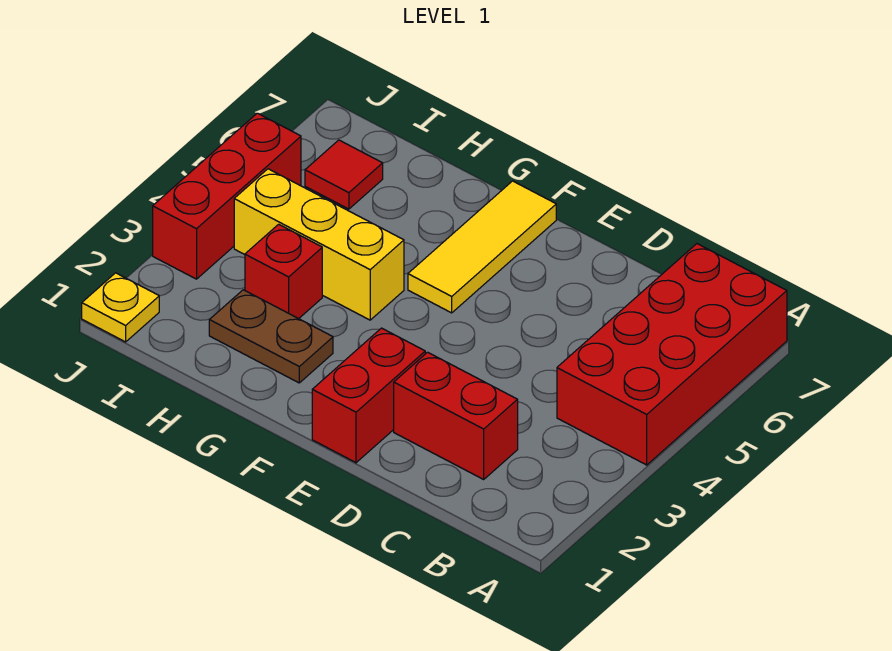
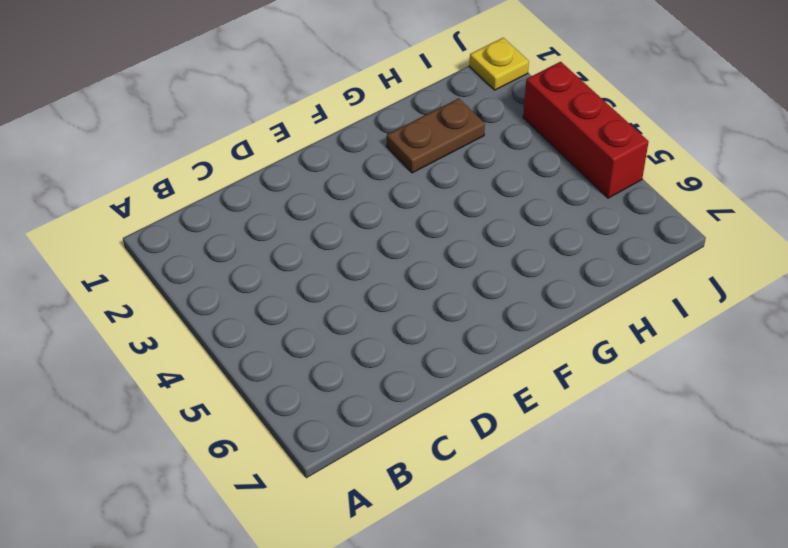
none -> red 2x4 brick [557,244,787,465]
none -> red 1x2 brick [394,352,518,479]

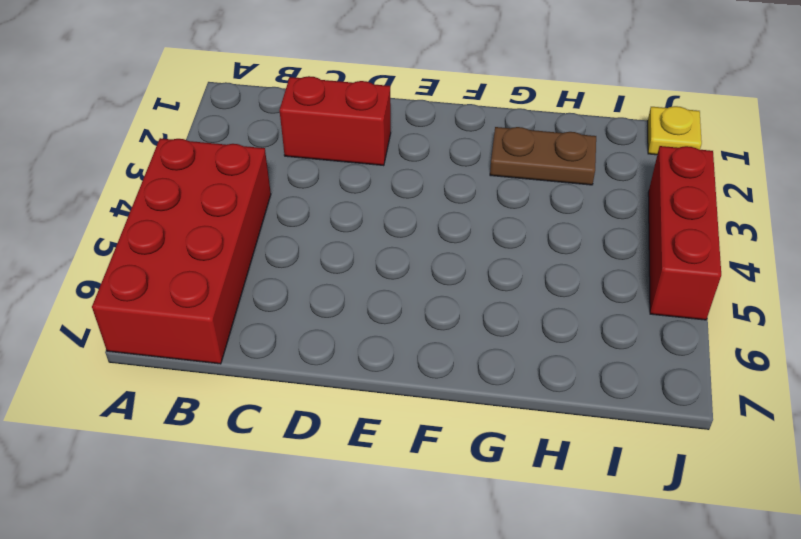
none -> red 1x2 brick [312,328,425,463]
none -> yellow 1x3 tile [408,181,556,313]

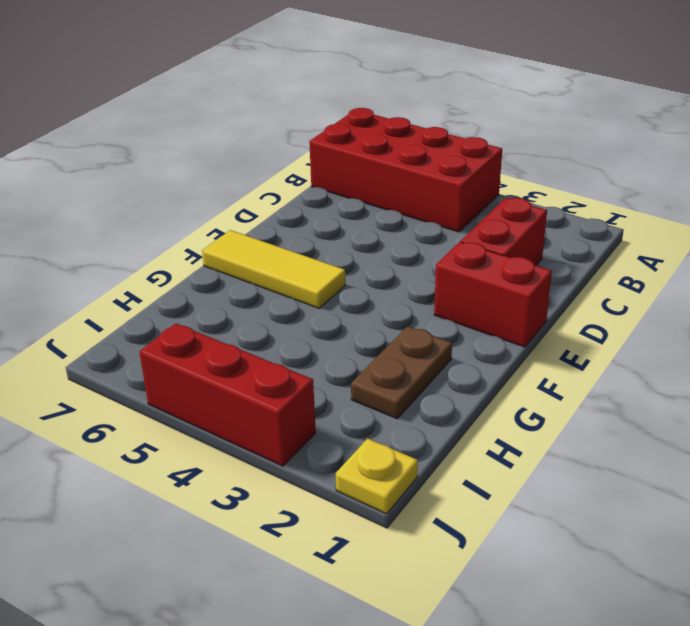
none -> yellow 1x3 brick [234,169,404,320]
none -> red 1x1 brick [245,224,322,319]

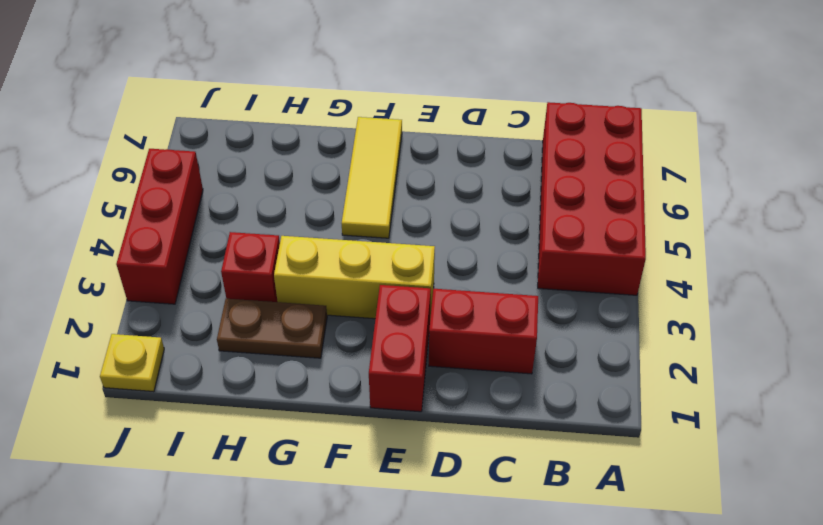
yellow 1x3 brick [274,236,435,319] -> yellow 1x3 brick moved to [234,169,404,320]
none -> red 1x1 tile [305,140,383,209]

